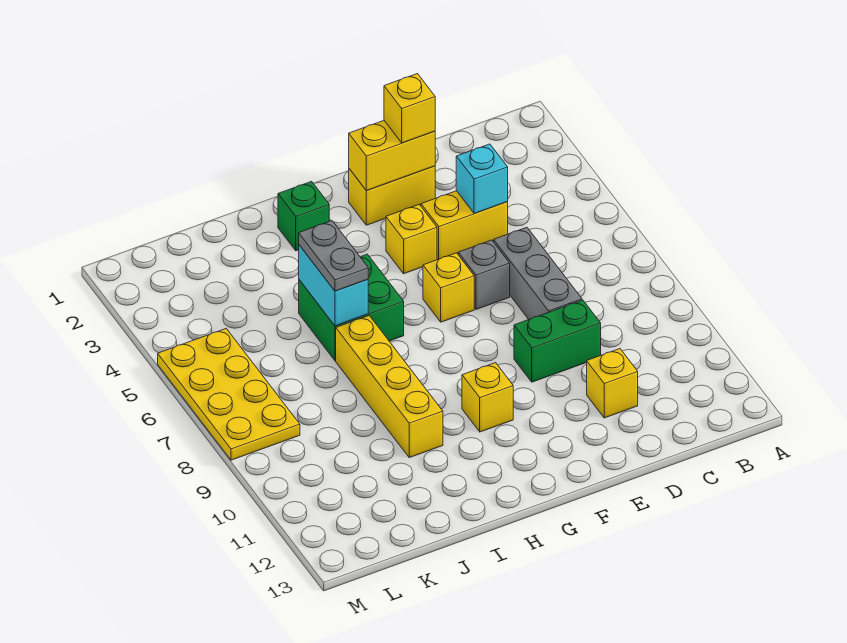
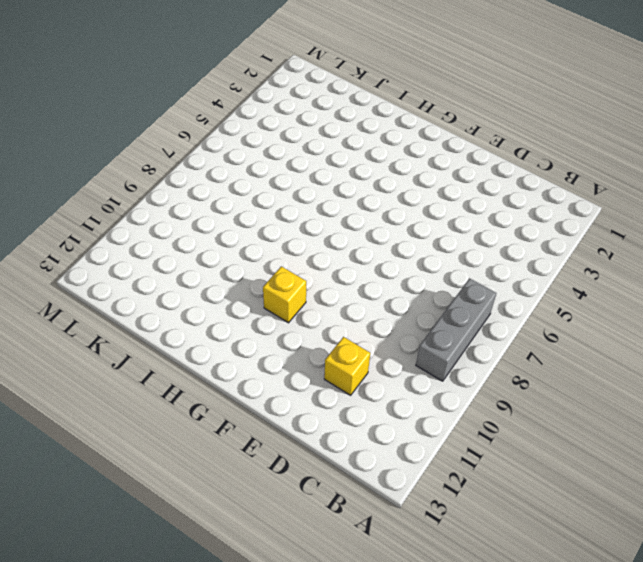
grey 1x3 brick [416,278,496,381] -> grey 1x3 brick moved to [494,227,582,319]
none -> yellow 1x2 brick [421,191,508,259]
none -> green 1x2 brick [514,300,601,382]
none -> yellow 1x2 brick [349,166,435,225]

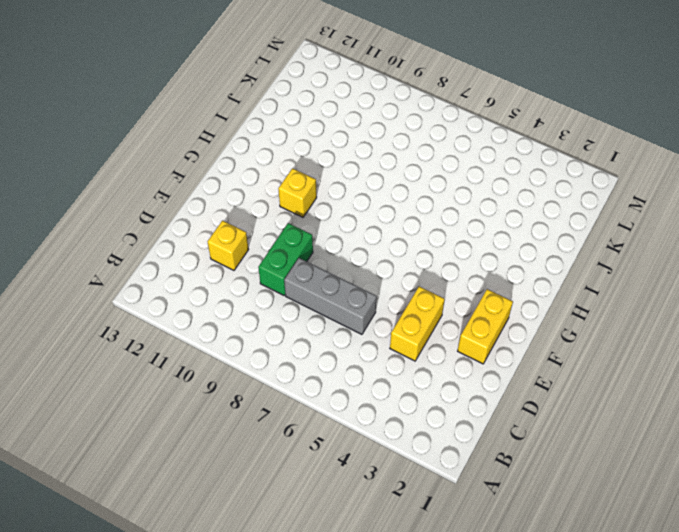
none -> grey 1x1 brick [458,240,510,309]
none -> yellow 1x1 brick [386,204,437,274]
none -> yellow 1x1 brick [423,253,474,322]

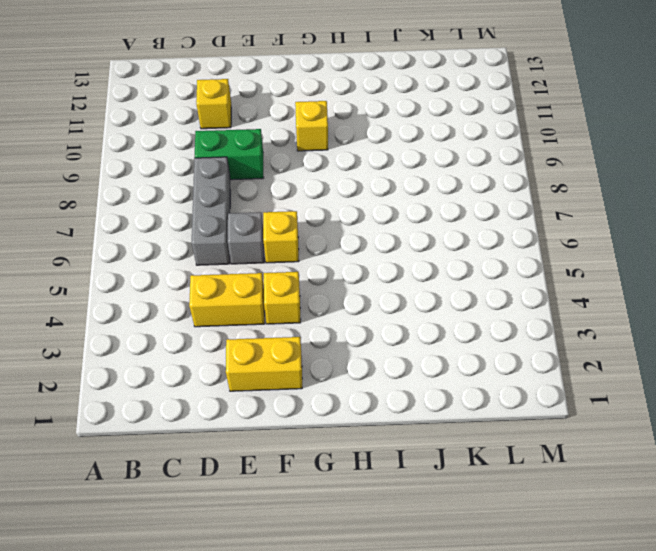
none -> green 1x1 brick [278,181,329,251]
none -> green 2x2 brick [299,254,404,361]
none -> yellow 1x4 brick [336,316,443,458]

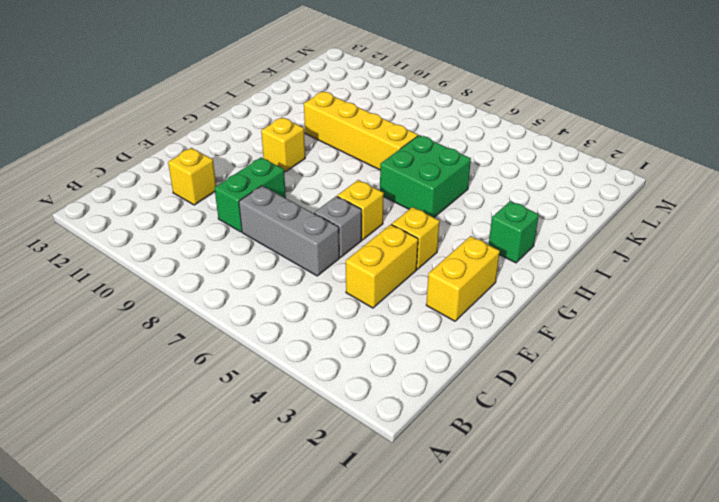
none -> yellow 2x4 plate [158,329,300,460]
none -> cyan 1x1 brick [456,144,508,214]
none -> yellow 1x2 brick [349,121,435,190]

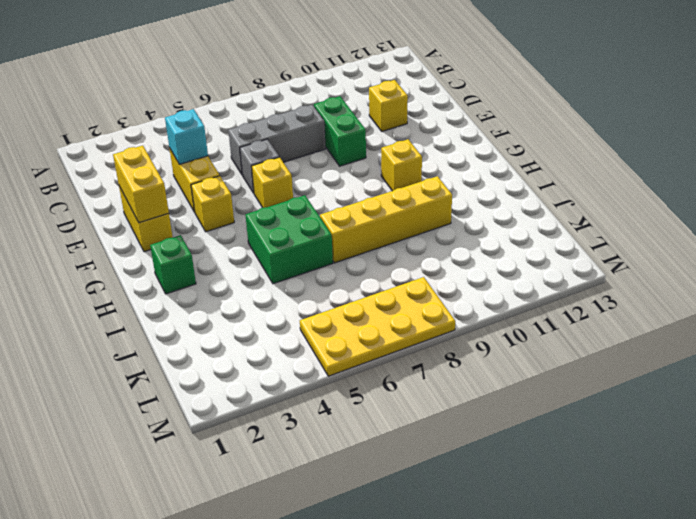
none -> cyan 1x2 brick [299,245,368,326]
none -> yellow 1x1 brick [384,74,435,143]
none -> grey 1x2 plate [299,221,368,291]

